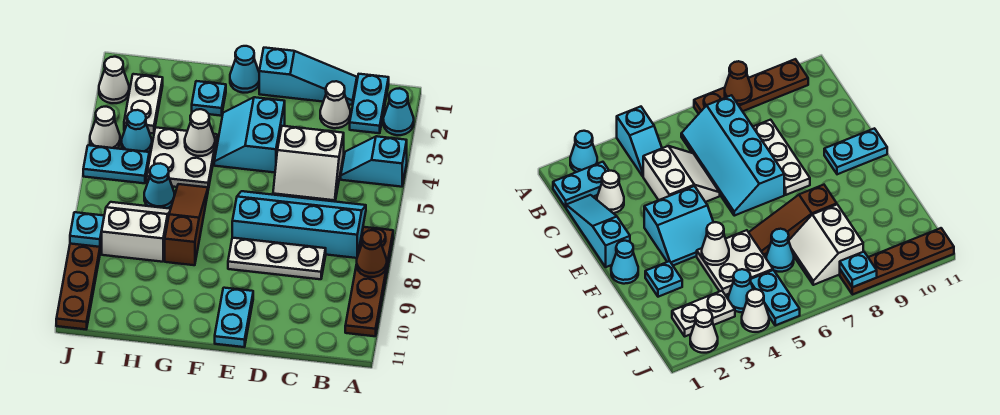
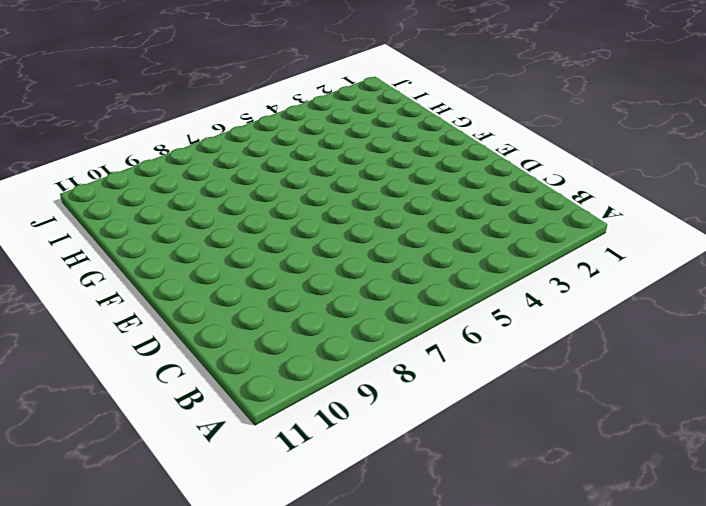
none -> cyan 1x1 cone [383,88,414,135]
none -> cyan 1x2 slope [341,136,407,187]
none -> brown 1x4 plate [345,227,393,336]

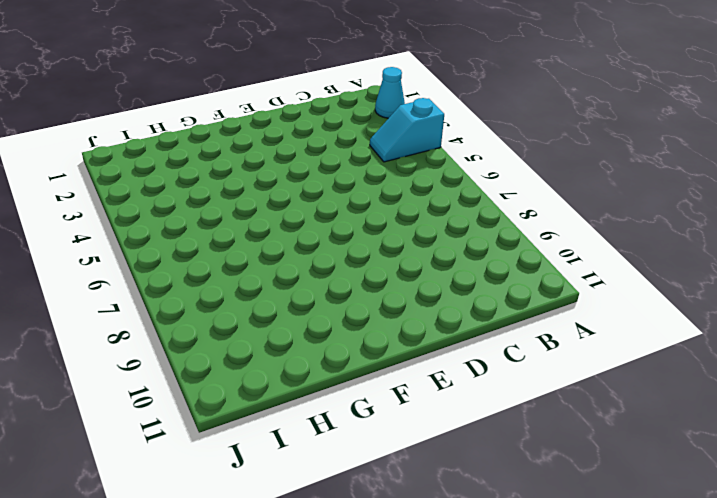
none -> brown 1x4 plate [345,227,393,336]
none -> cyan 1x2 plate [350,74,389,133]
none -> cyan 2x4 slope [232,191,366,258]

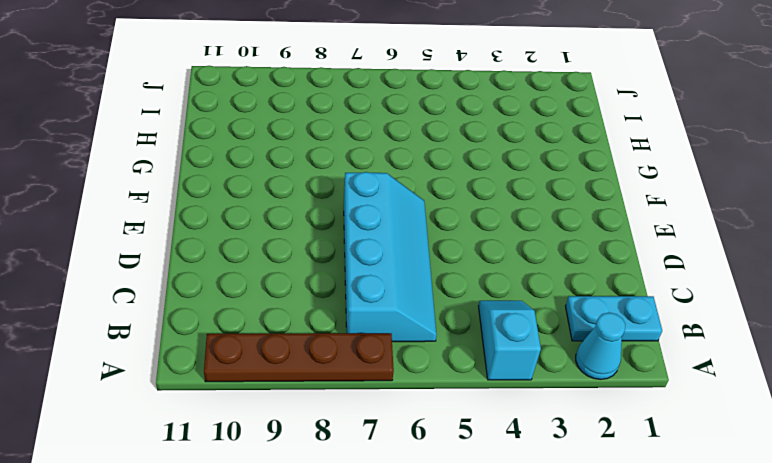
none -> cyan 1x3 slope [259,48,357,105]
none -> white 1x1 cone [320,81,350,128]
none -> white 2x2 slope [273,126,344,202]

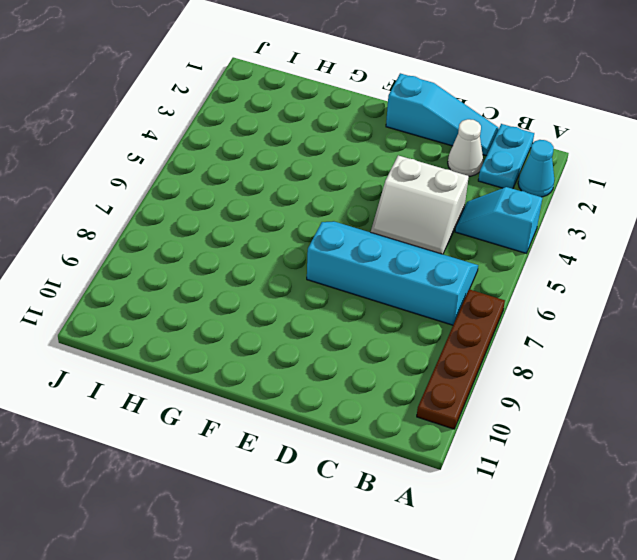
none -> white 1x3 plate [228,238,326,279]
none -> cyan 2x2 slope [214,97,285,173]
none -> cyan 1x2 plate [215,288,253,347]

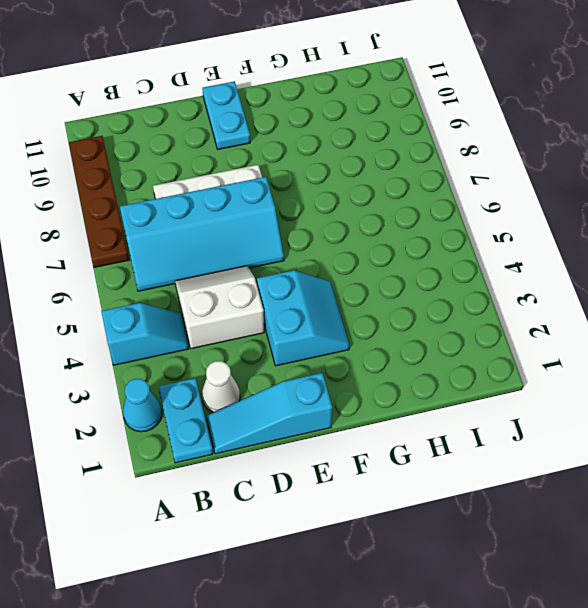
none -> cyan 1x1 cone [230,46,259,93]
none -> cyan 1x1 plate [192,81,226,116]
none -> white 2x2 plate [147,127,217,189]

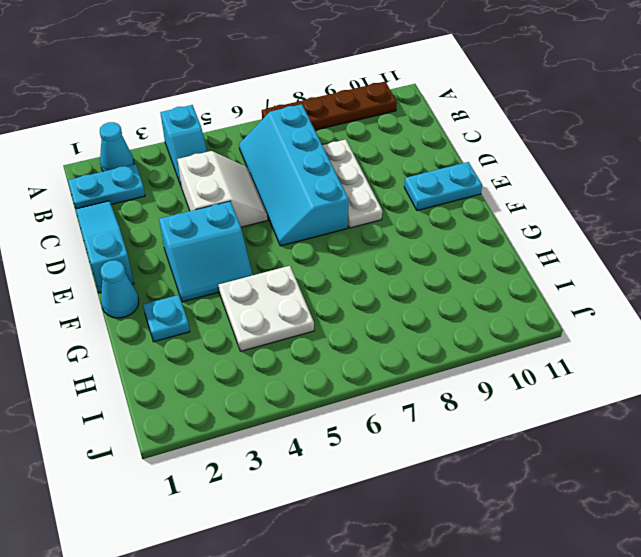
none -> white 1x1 cone [320,81,350,128]
none -> brown 1x3 slope [165,184,208,265]
none -> cyan 1x1 cone [144,163,174,208]

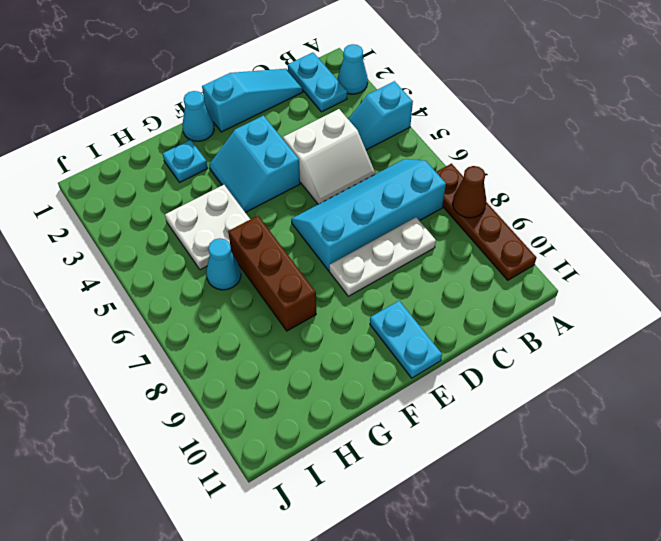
brown 1x3 brick [228,216,316,331] -> brown 1x3 slope [165,184,208,265]
none -> white 1x1 cone [320,81,350,128]
none -> white 2x2 slope [102,202,171,262]
none -> white 1x2 plate [124,74,163,134]

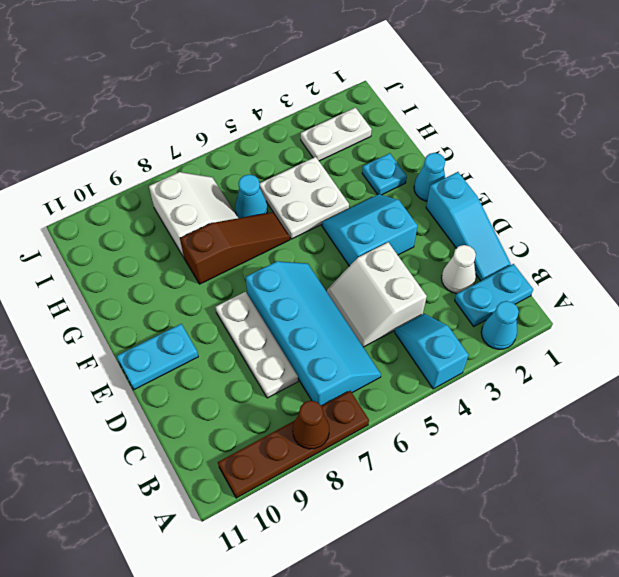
none -> cyan 1x1 cone [122,110,152,152]
none -> cyan 1x2 plate [83,145,149,183]
none -> white 1x1 cone [99,57,129,103]

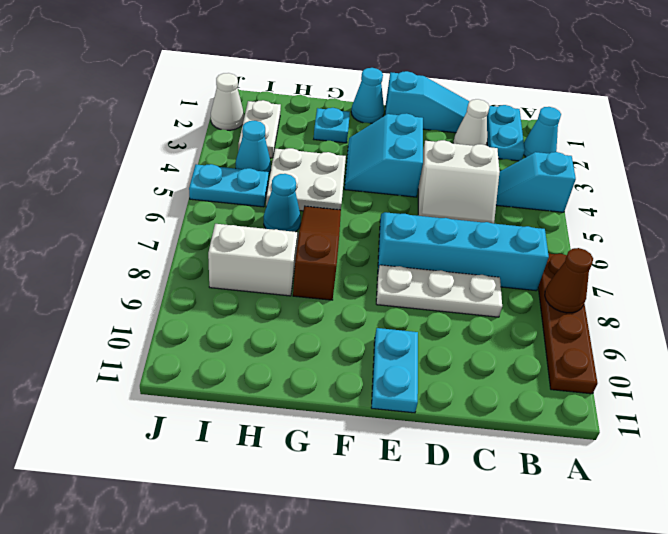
none -> white 1x1 cone [90,107,120,148]
none -> brown 1x4 plate [56,239,102,329]
none -> white 1x1 cone [185,109,215,156]

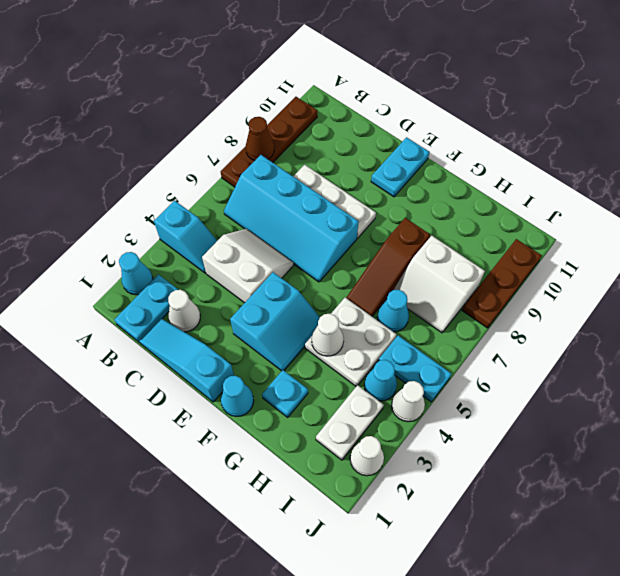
brown 1x3 plate [462,239,542,328] -> brown 1x4 plate [56,239,102,329]
none -> cyan 1x1 plate [70,212,104,247]

